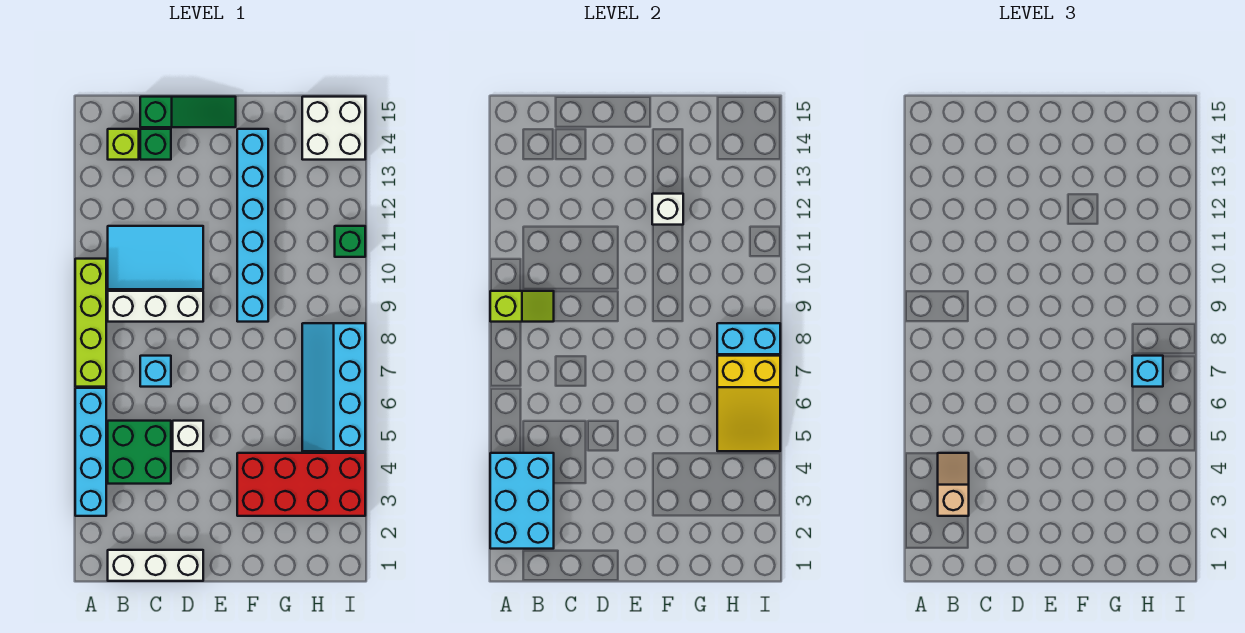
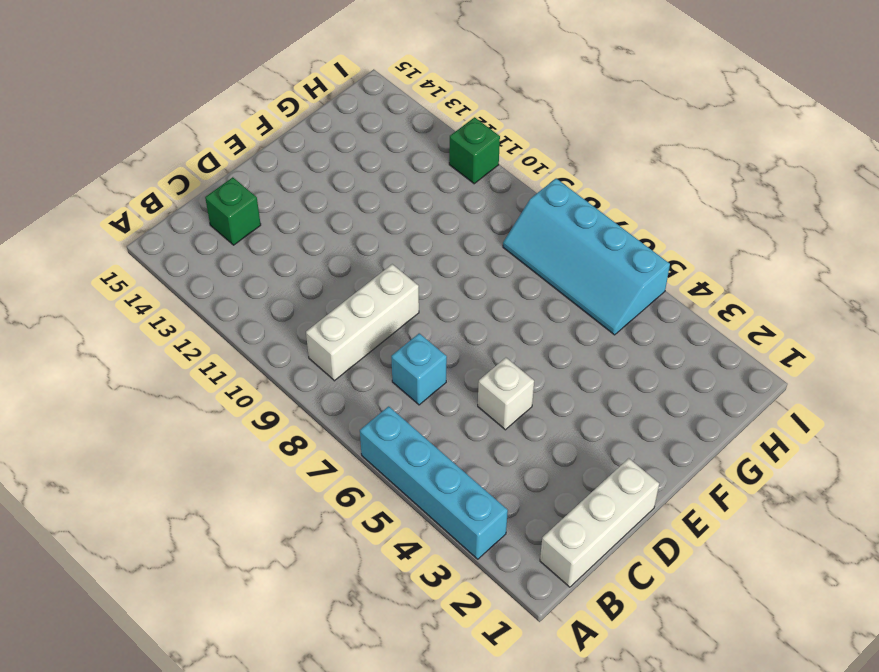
none -> lime 1x4 brick [75,259,106,387]
none -> green 2x2 brick [108,421,171,484]
none -> cyan 2x3 tile [108,226,203,289]

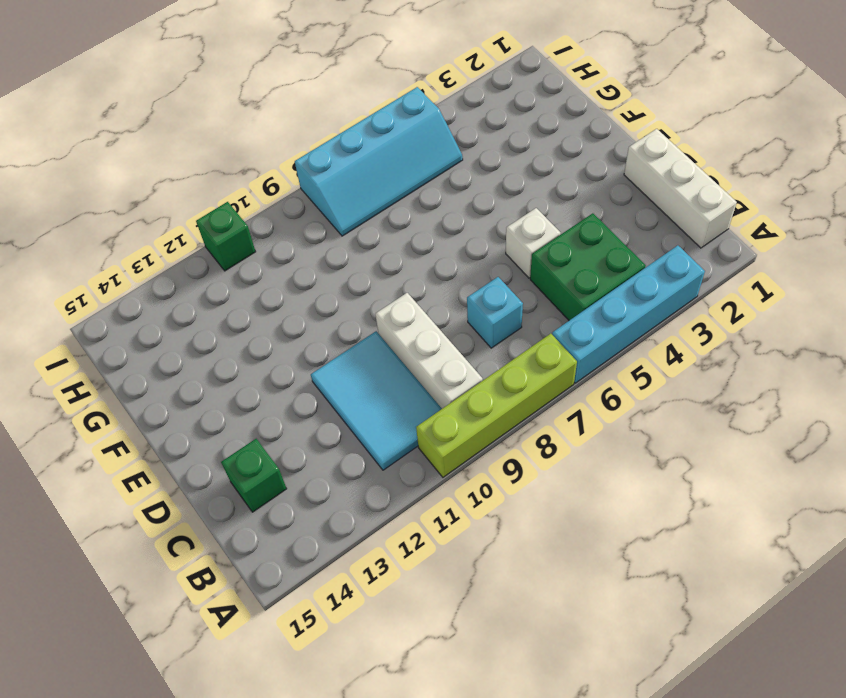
none -> lime 1x1 brick [108,129,139,160]
none -> green 1x3 slope [140,97,236,127]
none -> red 2x4 brick [237,453,365,516]

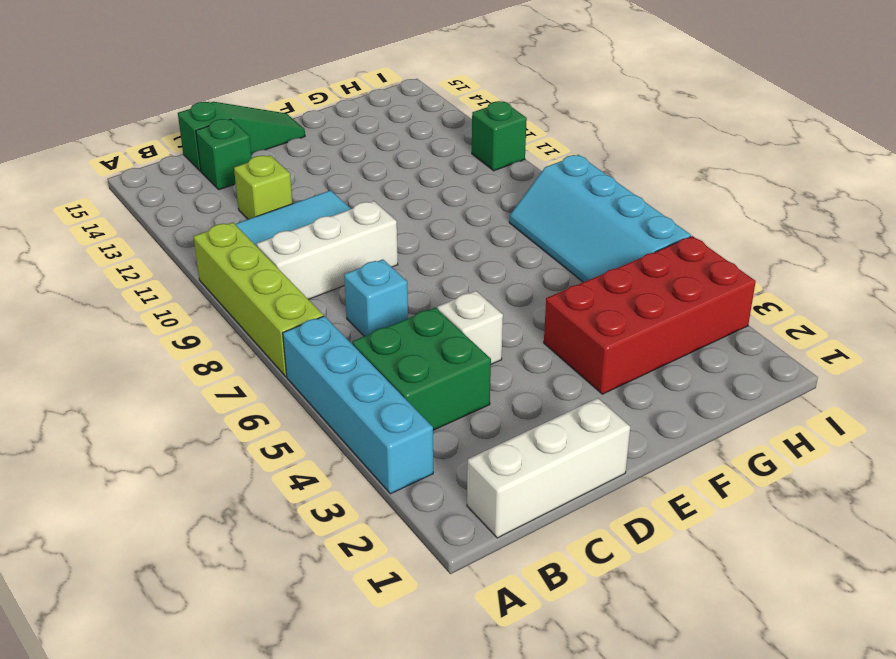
lime 1x1 brick [234,155,293,219] -> lime 1x1 brick moved to [108,129,139,160]
none -> cyan 1x6 brick [237,129,268,322]
none -> white 2x2 brick [302,97,365,160]
none -> cyan 2x3 brick [490,453,554,549]

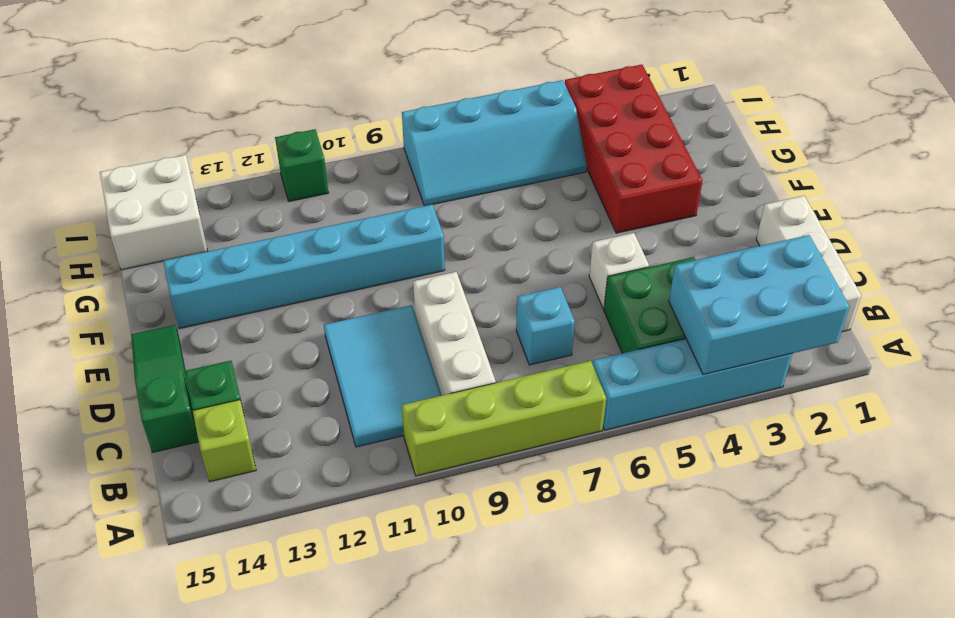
none -> lime 1x2 slope [490,291,554,322]
none -> white 1x1 brick [652,194,683,225]
none -> yellow 2x3 slope [717,356,780,451]

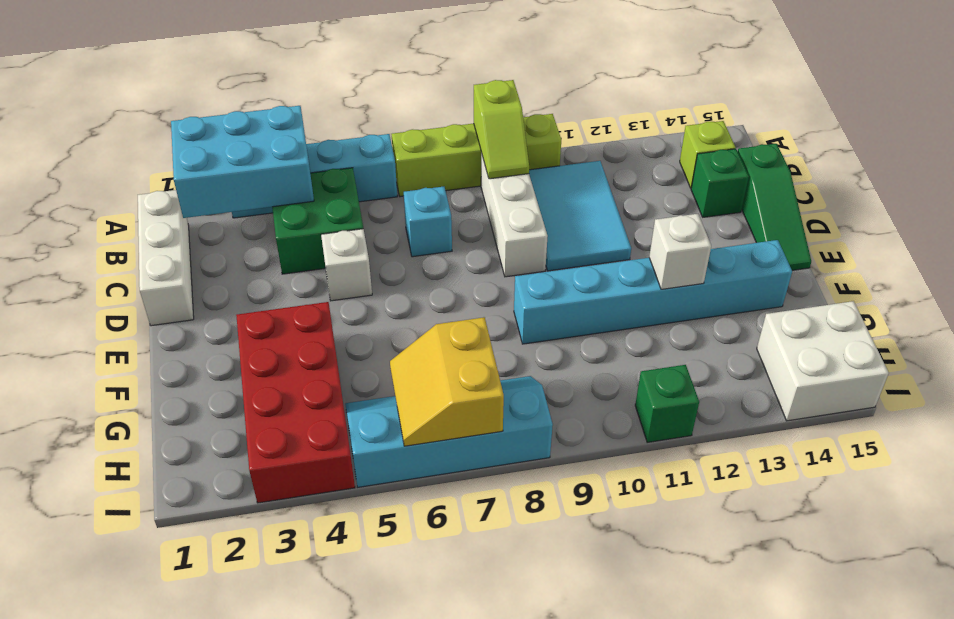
yellow 2x2 slope [390,317,504,446] -> yellow 2x3 slope [717,356,780,451]
none -> cyan 1x2 brick [717,323,780,354]
none -> tan 1x2 slope [938,453,969,516]
none -> cyan 1x1 brick [1132,356,1163,387]

